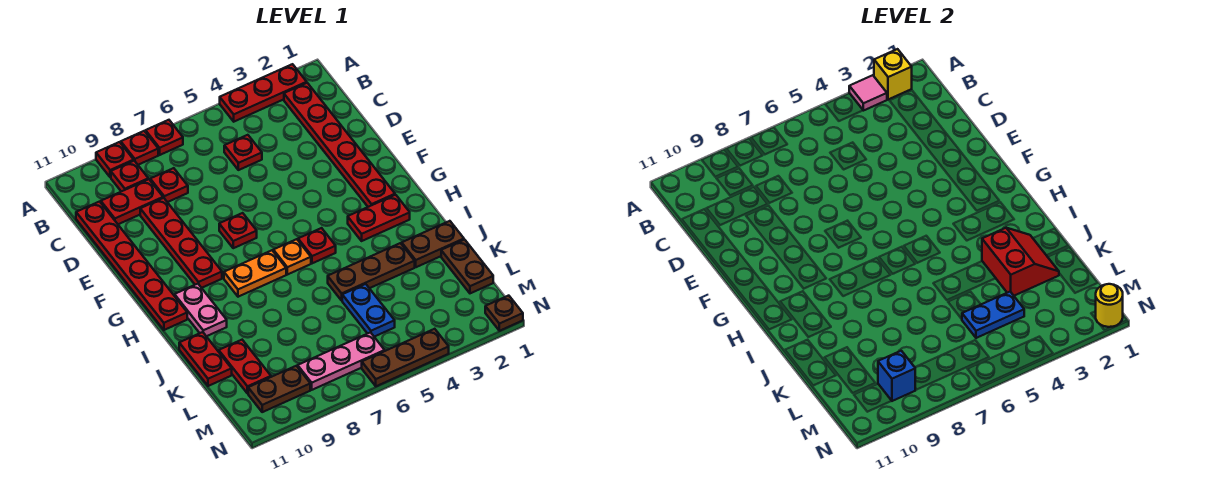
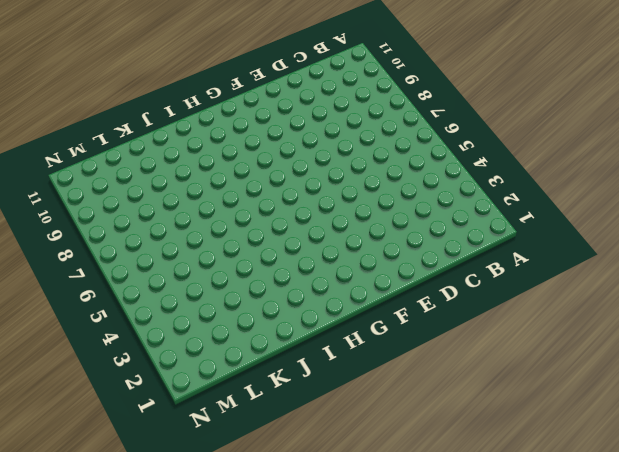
none -> red 1x3 plate [220,64,307,122]
none -> red 1x1 plate [146,120,183,155]
none -> red 1x1 plate [121,131,158,165]
none -> red 1x1 plate [96,142,134,177]

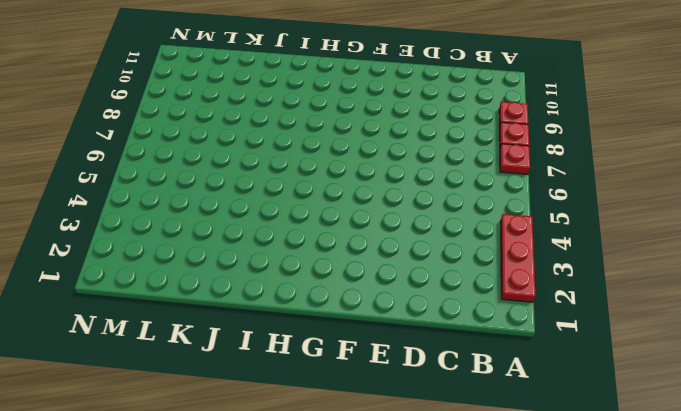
none -> red 1x6 plate [284,83,395,207]
none -> red 1x1 plate [111,161,148,192]
none -> red 1x1 plate [224,135,262,170]
none -> red 1x1 plate [150,168,188,202]

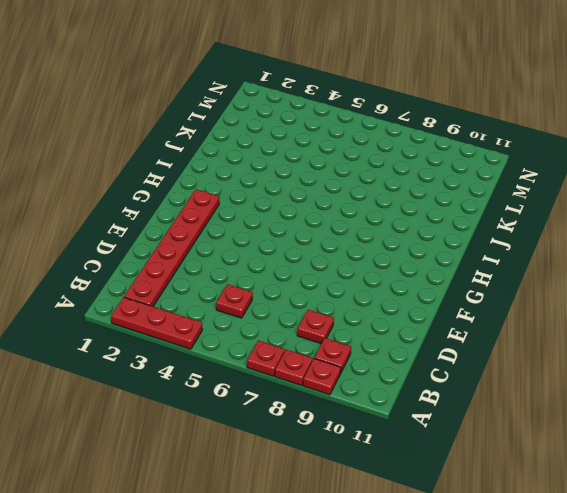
none -> red 1x2 plate [101,179,163,224]
none -> red 1x6 plate [76,202,187,330]
none -> red 1x4 plate [140,198,222,288]
none -> red 1x1 plate [219,213,257,248]

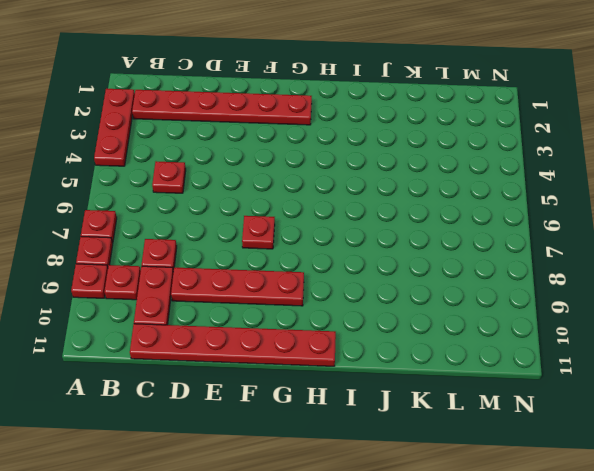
none -> red 1x2 plate [348,195,410,241]
none -> red 1x1 plate [298,228,336,263]
none -> orange 1x1 plate [273,239,311,275]
none -> orange 1x2 plate [224,250,286,297]

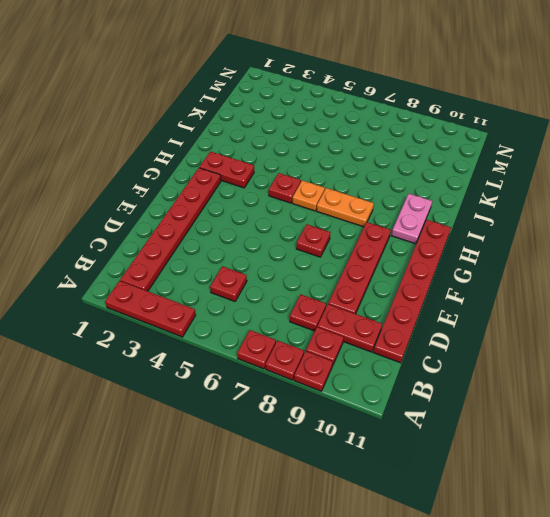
none -> brown 1x2 plate [402,221,464,267]
none -> brown 1x3 plate [328,243,415,300]
none -> red 1x2 plate [179,332,232,386]
none -> brown 1x2 plate [441,240,493,293]

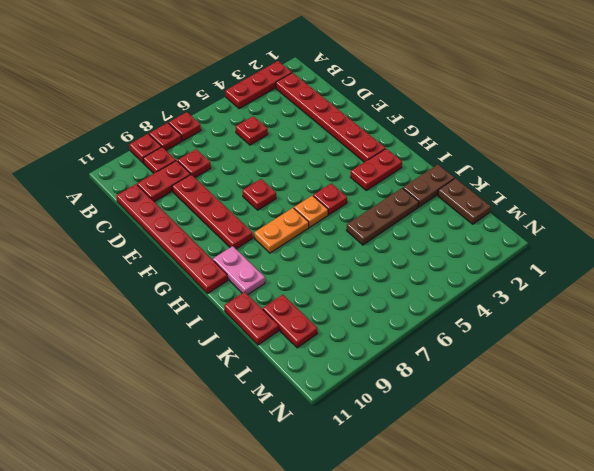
none -> blue 1x2 plate [342,284,395,337]
none -> pink 1x3 plate [298,332,385,390]
none -> brown 1x2 plate [248,366,310,412]
none -> brown 1x1 plate [485,296,523,331]

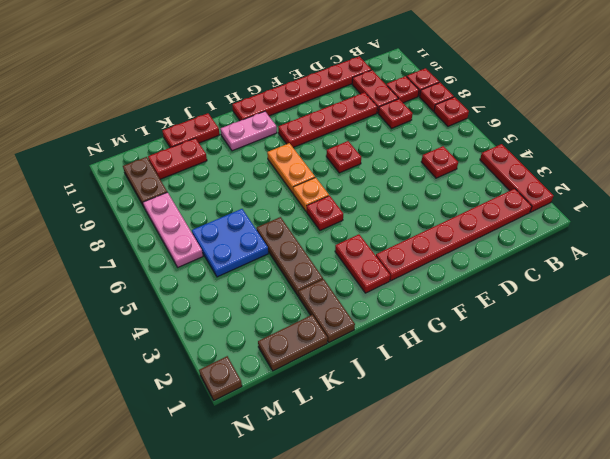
blue 2x2 plate [192,209,268,277] -> blue 1x2 plate [342,284,395,337]
none -> brown 1x3 plate [362,329,449,386]
none -> yellow 1x1 brick [874,49,912,100]
none -> pink 1x1 tile [849,75,887,111]
none -> red 2x2 slope [982,228,1059,296]

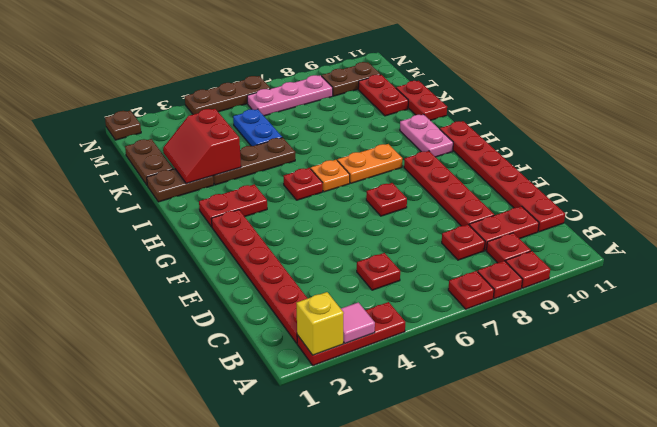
none -> blue 1x2 plate [962,292,1024,338]
none -> blue 1x1 brick [878,351,915,401]
none -> yellow 1x1 round brick [1096,284,1123,327]

